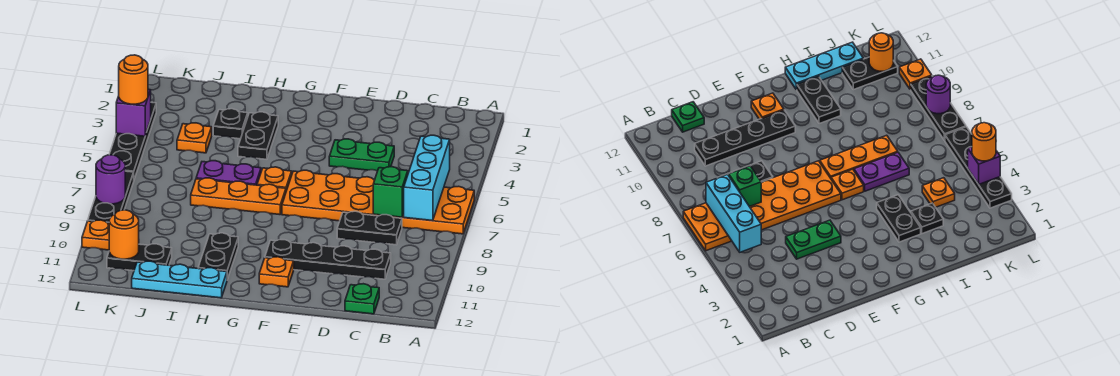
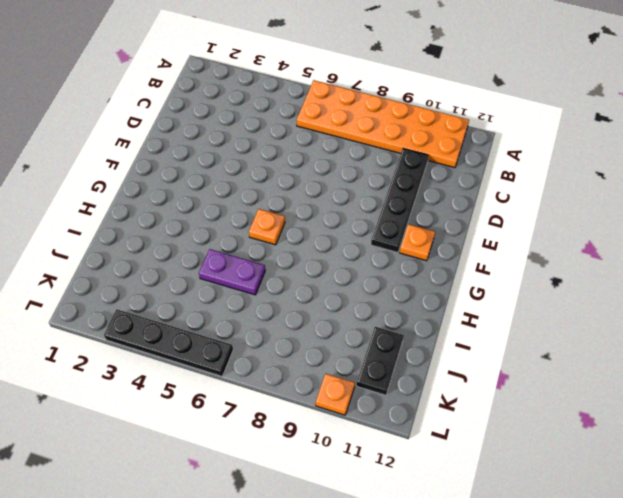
orange 2x6 plate [297,80,469,168] -> orange 2x6 plate turned to [282,170,474,234]
purple 1x2 plate [199,249,265,295] -> purple 1x2 plate turned to [196,161,261,185]
none -> black 1x2 plate [337,211,402,245]
none -> green 1x1 plate [345,284,379,314]
none -> green 1x2 plate [329,139,394,171]

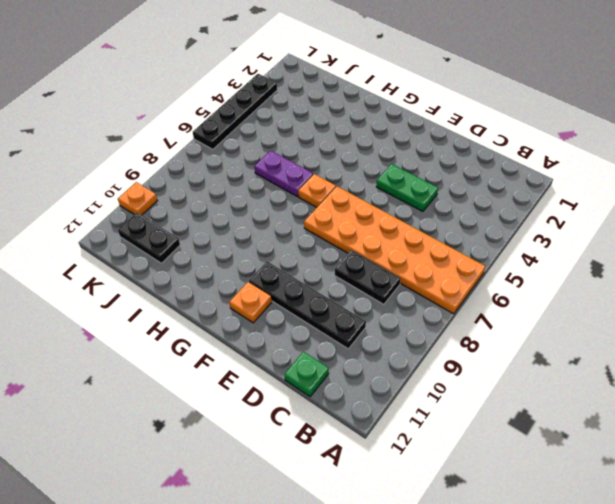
none -> orange 1x3 plate [191,178,286,215]
none -> black 1x2 plate [238,112,278,159]
none -> black 1x2 plate [198,233,238,280]

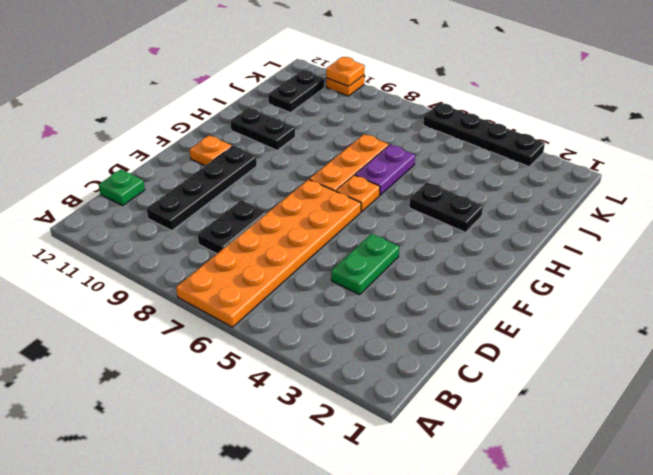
orange 1x1 plate [326,57,365,86] -> orange 1x1 plate moved to [177,123,212,153]
none -> cyan 1x3 plate [132,261,227,298]
none -> black 1x1 plate [213,109,248,139]
none -> black 1x3 plate [88,171,134,223]

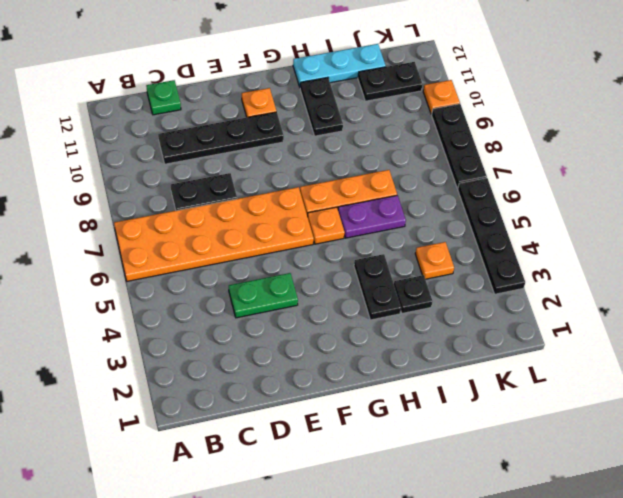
none -> cyan 1x3 brick [404,135,450,221]
none -> green 1x1 brick [373,167,408,217]
none -> orange 1x1 round brick [109,210,139,259]

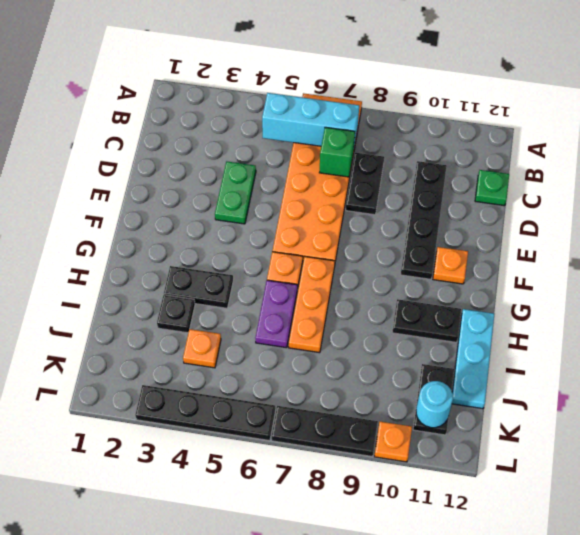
cyan 1x1 round brick [416,381,453,428] -> orange 1x1 round brick [109,210,139,259]
none -> purple 1x1 brick [116,89,151,136]
none -> purple 1x1 round brick [96,155,125,204]
none -> orange 1x1 round brick [119,55,148,104]

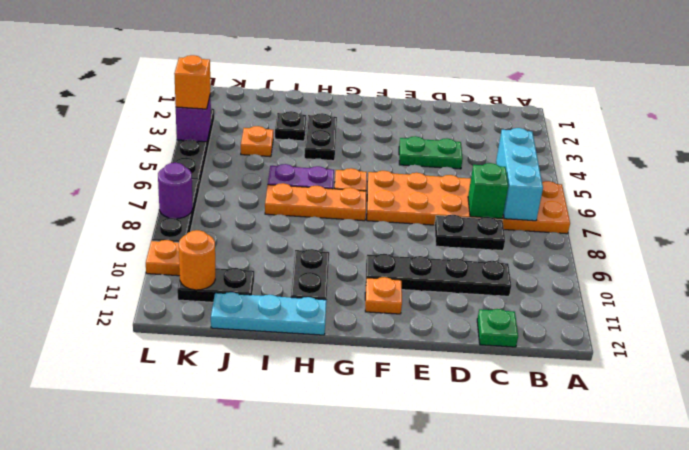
orange 1x1 brick [174,55,210,109] -> orange 1x1 round brick [119,55,148,104]

